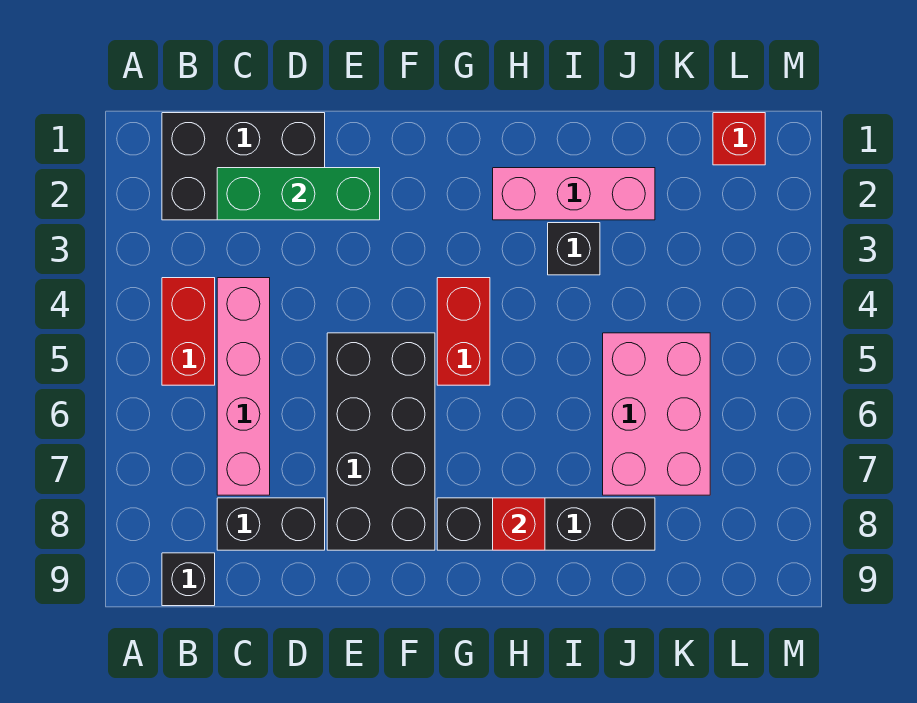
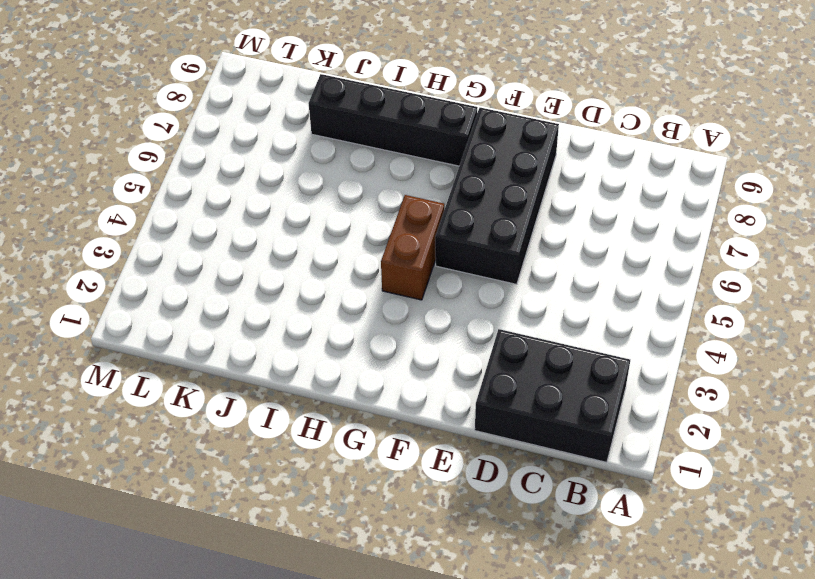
brown 1x2 brick [381,195,444,300] -> red 1x2 brick [437,278,490,385]
none -> red 1x2 brick [162,278,215,385]
none -> black 1x1 brick [162,553,215,606]
none -> pink 1x4 brick [217,278,270,495]

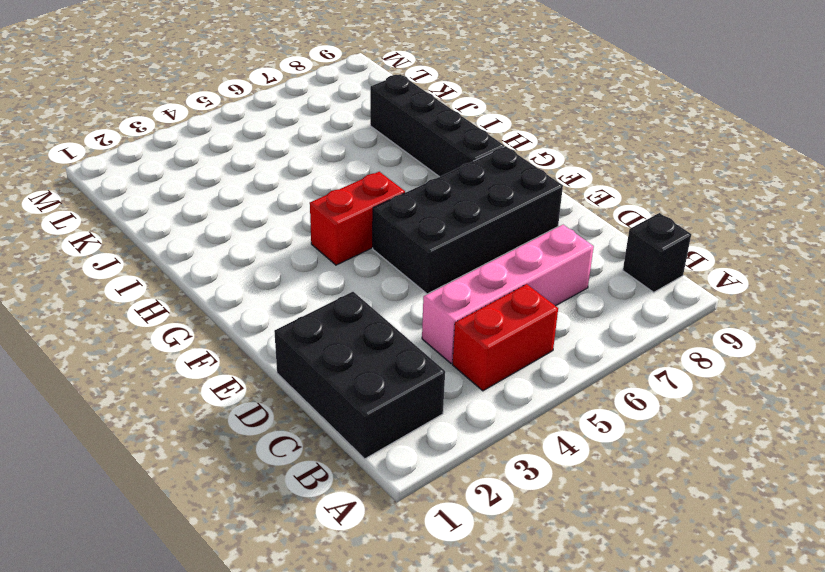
none -> black 1x2 brick [217,498,325,550]
none -> pink 1x3 brick [493,168,655,220]
none -> black 1x1 brick [548,223,600,275]

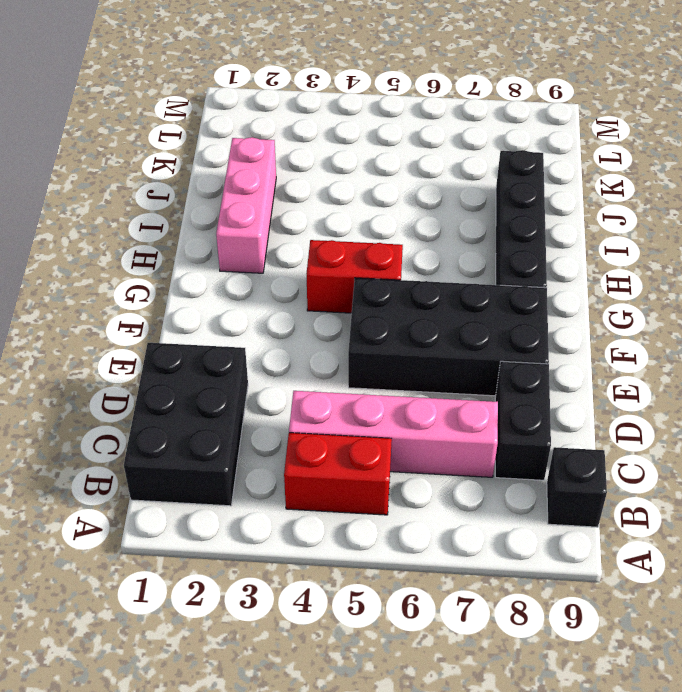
none -> black 1x1 brick [548,223,600,275]
none -> pink 2x3 brick [603,333,710,495]
none -> red 1x1 brick [713,113,765,165]

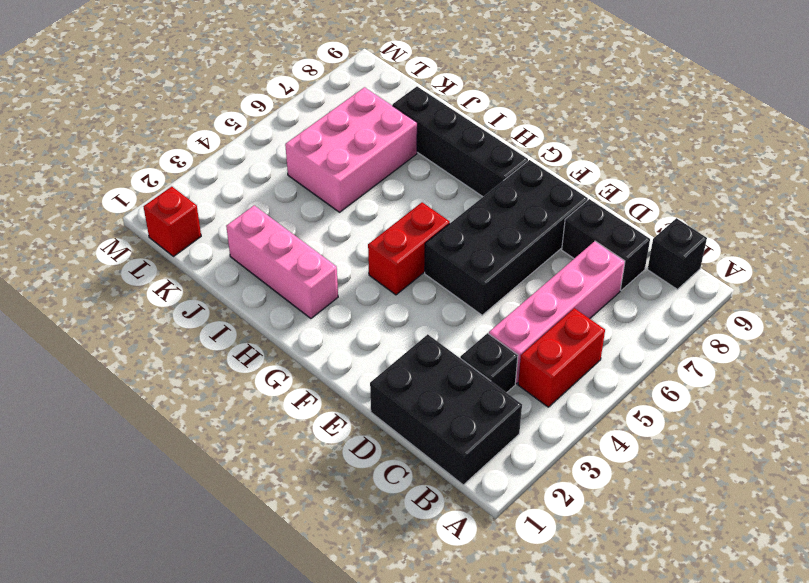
black 1x1 brick [460,333,518,393] -> black 1x1 brick moved to [548,223,600,275]
none -> green 1x3 brick [217,168,380,220]
none -> red 1x1 brick [493,498,545,550]

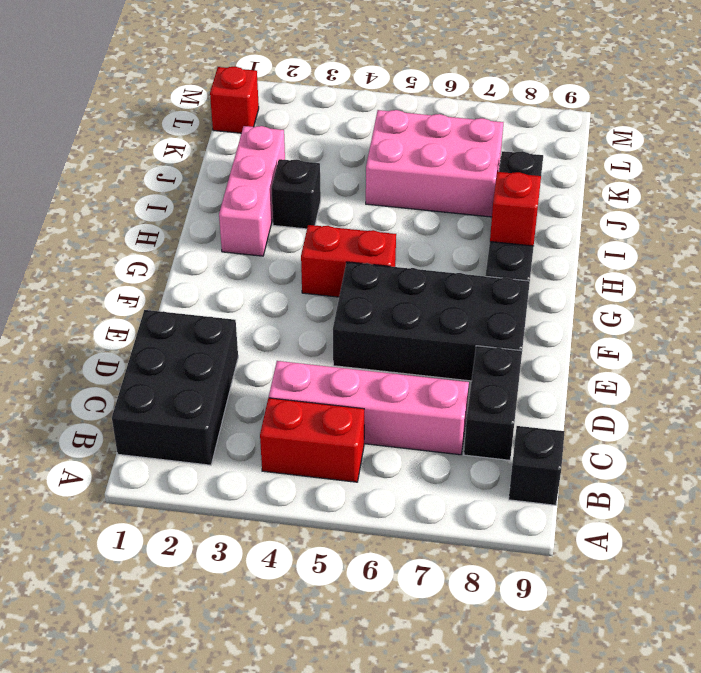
none -> green 1x3 brick [217,168,380,220]

